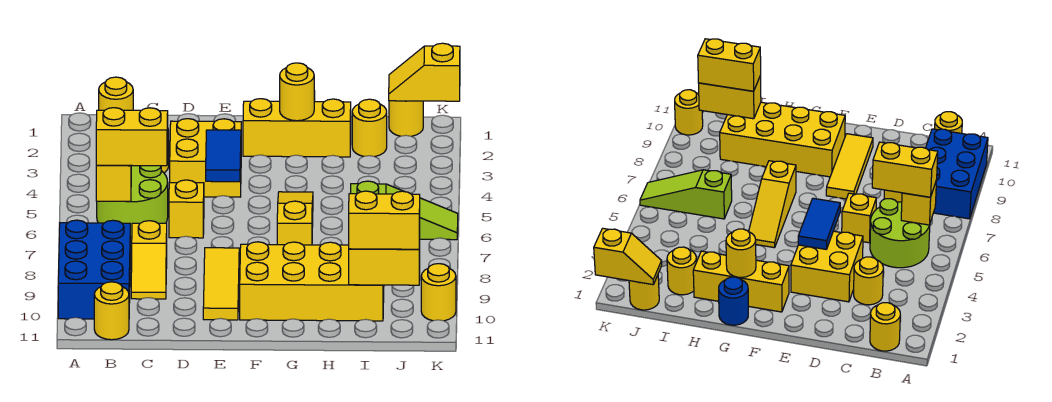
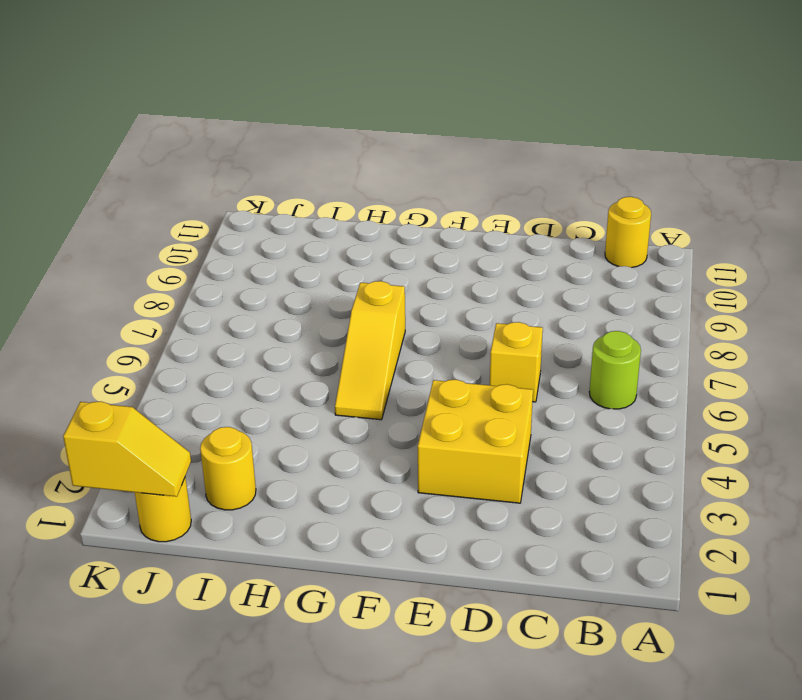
lime 1x1 round brick [589,331,641,409] -> lime 2x2 round brick [97,165,168,237]
none -> blue 2x3 brick [58,220,130,319]
none -> yellow 1x1 round brick [99,77,133,110]
none -> yellow 1x1 round brick [854,257,883,305]

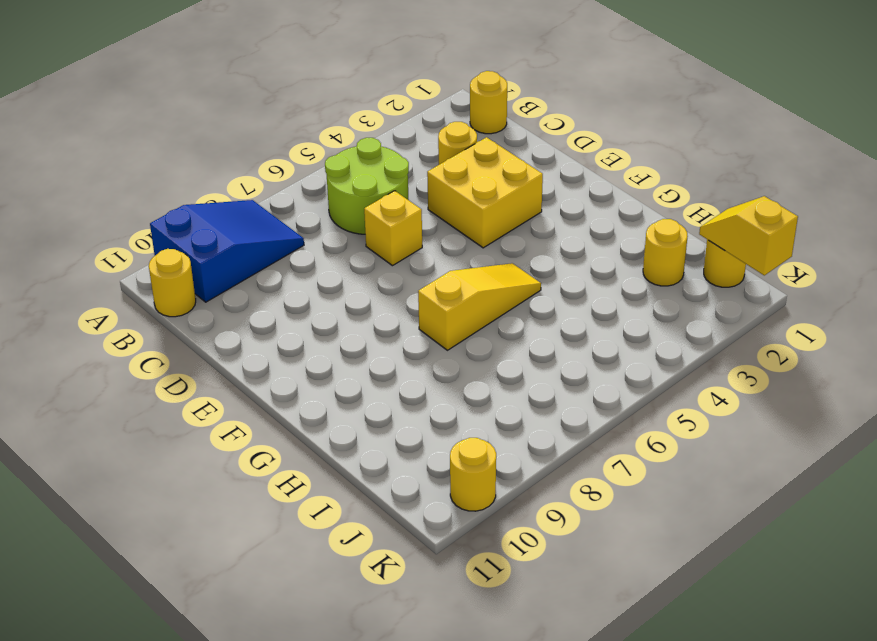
blue 2x3 slope [150,200,304,302] -> blue 2x3 brick [58,220,130,319]
none -> yellow 1x2 slope [131,221,167,299]
none -> yellow 1x3 tile [203,248,239,320]
none -> yellow 1x3 brick [243,99,351,157]

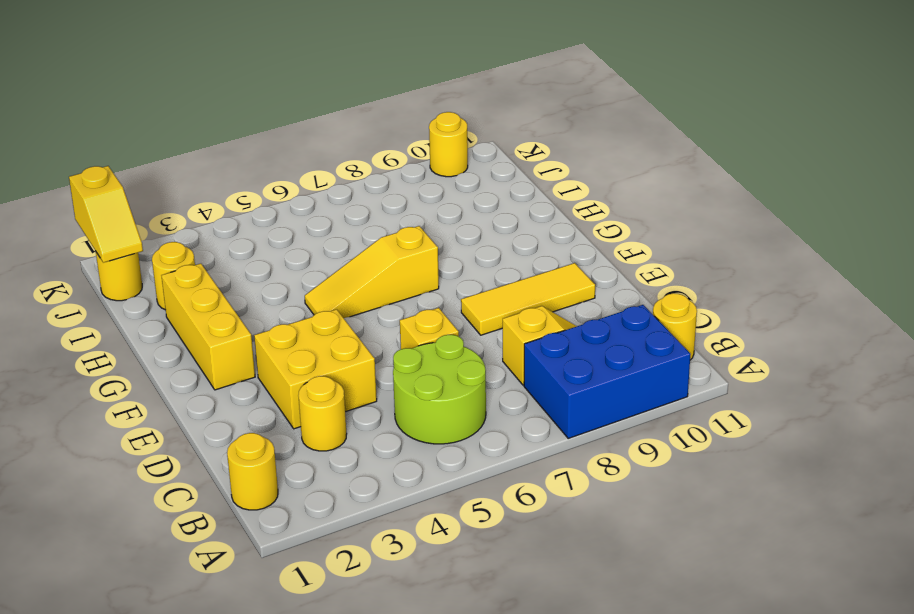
none -> yellow 2x4 brick [240,242,384,321]
none -> blue 1x1 round brick [719,277,748,325]
none -> lime 1x3 slope [350,181,458,240]

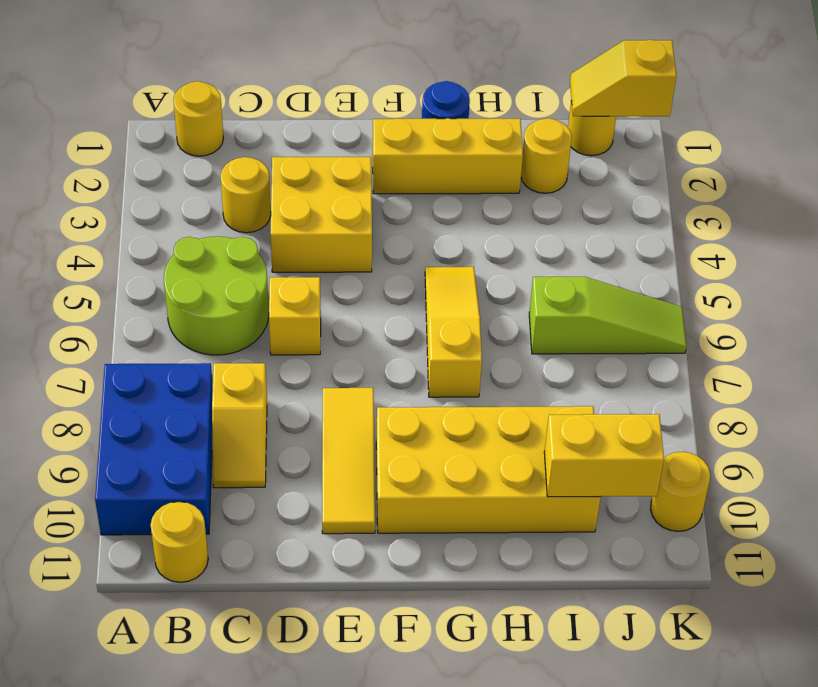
none -> yellow 1x1 brick [96,165,131,201]
none -> blue 1x2 tile [206,130,241,182]
none -> yellow 1x1 round brick [280,63,315,121]

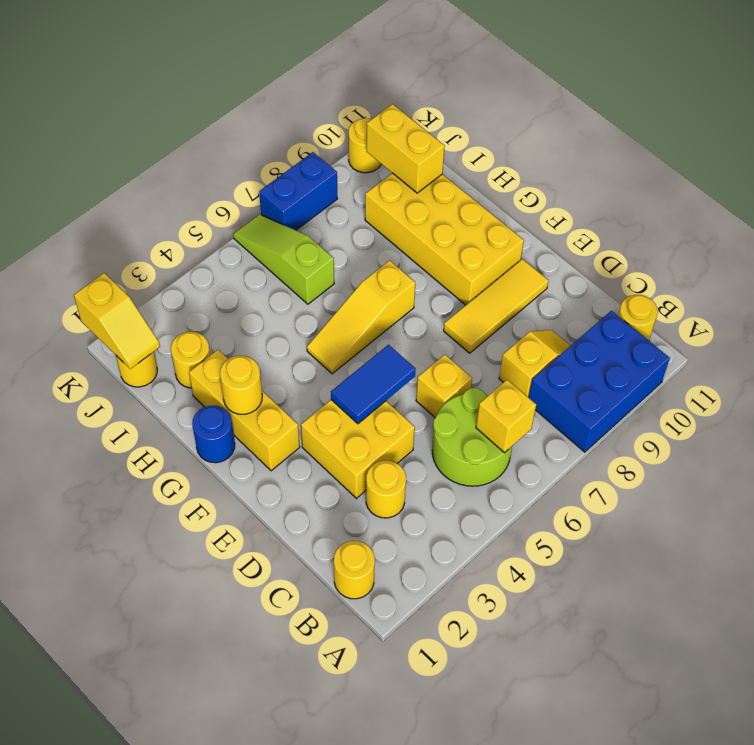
blue 1x2 brick [259,152,337,230] -> none
none -> yellow 1x2 brick [96,108,168,166]
none -> yellow 1x2 brick [349,191,420,249]

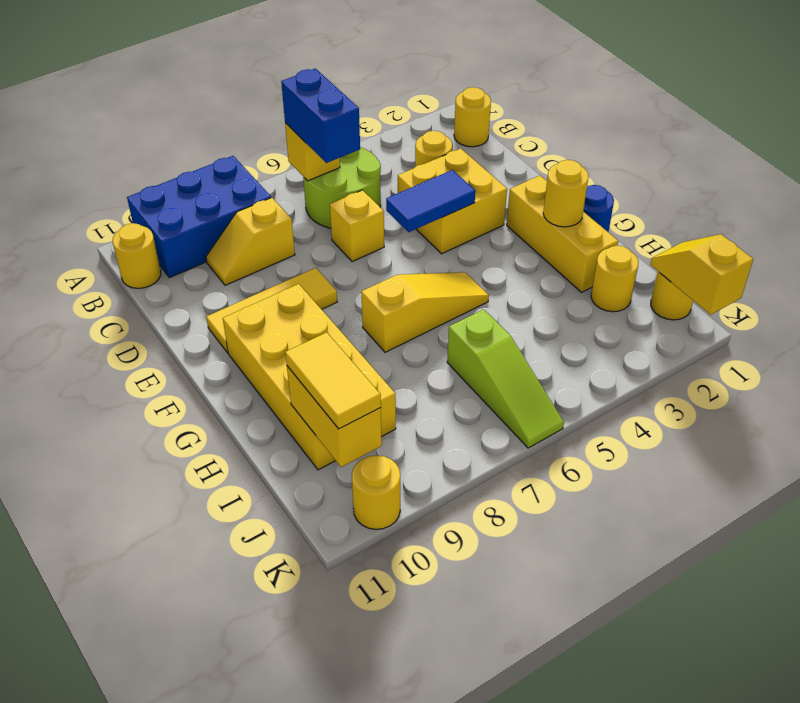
blue 1x2 brick [281,69,360,163] -> yellow 1x2 brick [96,108,168,166]
yellow 1x2 tile [285,332,381,429] -> yellow 1x2 brick [349,191,420,249]

